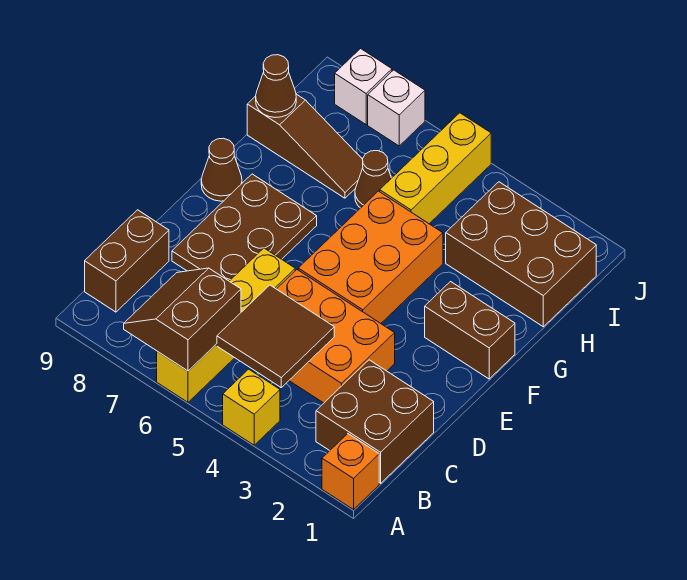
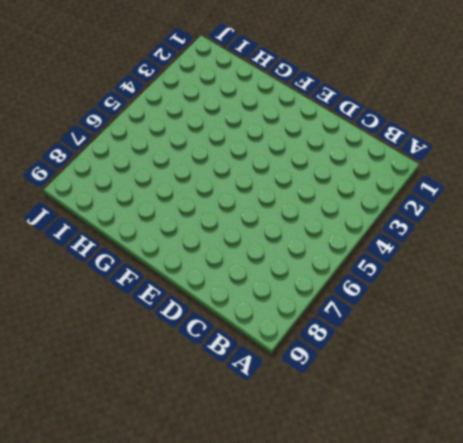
none -> orange 1x1 brick [322,434,379,510]
none -> yellow 1x1 brick [223,369,280,445]
none -> yellow 1x4 brick [157,248,295,402]

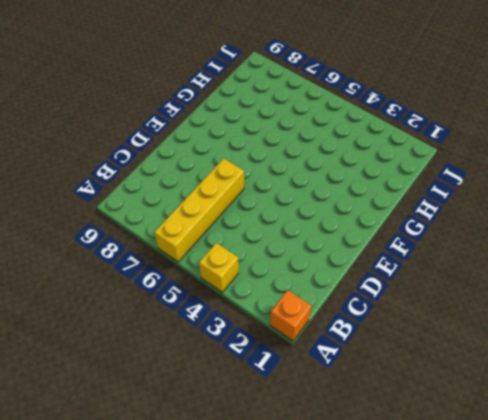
none -> brown 2x2 brick [316,360,434,483]
none -> brown 1x2 brick [85,210,169,312]
none -> orange 2x3 brick [277,270,395,403]

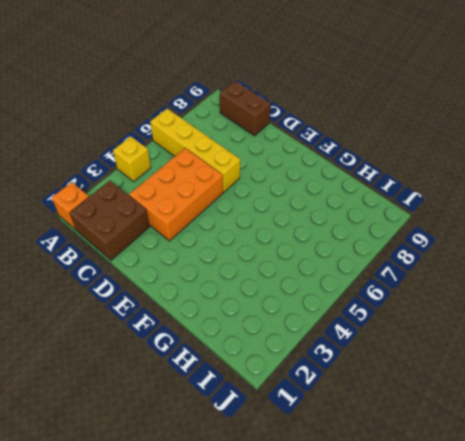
none -> brown 2x3 plate [172,174,317,281]
none -> orange 2x3 brick [298,191,443,323]
none -> brown 1x2 brick [425,282,515,379]

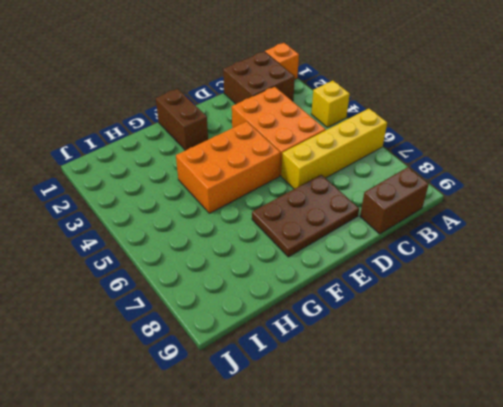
none -> brown 1x1 cone [201,138,242,201]
none -> brown 2x3 brick [446,182,596,327]
none -> yellow 1x3 brick [380,113,491,224]

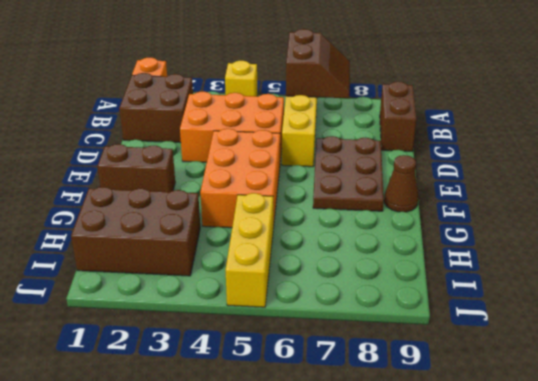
none -> brown 1x1 cone [355,151,391,208]
none -> brown 1x3 slope [247,94,363,198]
none -> white 1x1 brick [368,70,425,146]

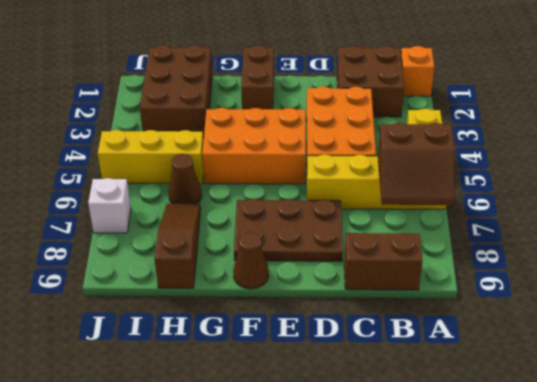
none -> white 1x1 brick [335,49,392,124]
none -> brown 2x2 tile [217,285,334,387]
none -> brown 1x1 cone [256,55,296,117]

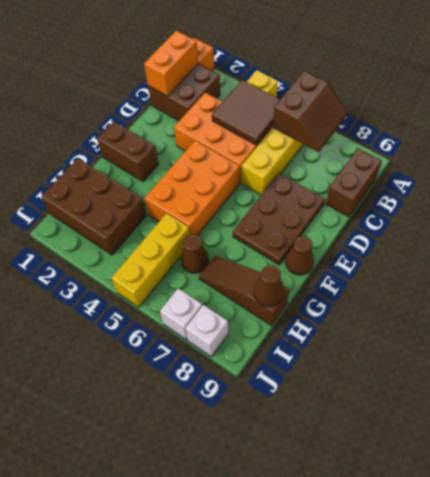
orange 1x2 brick [144,31,198,96] -> none

